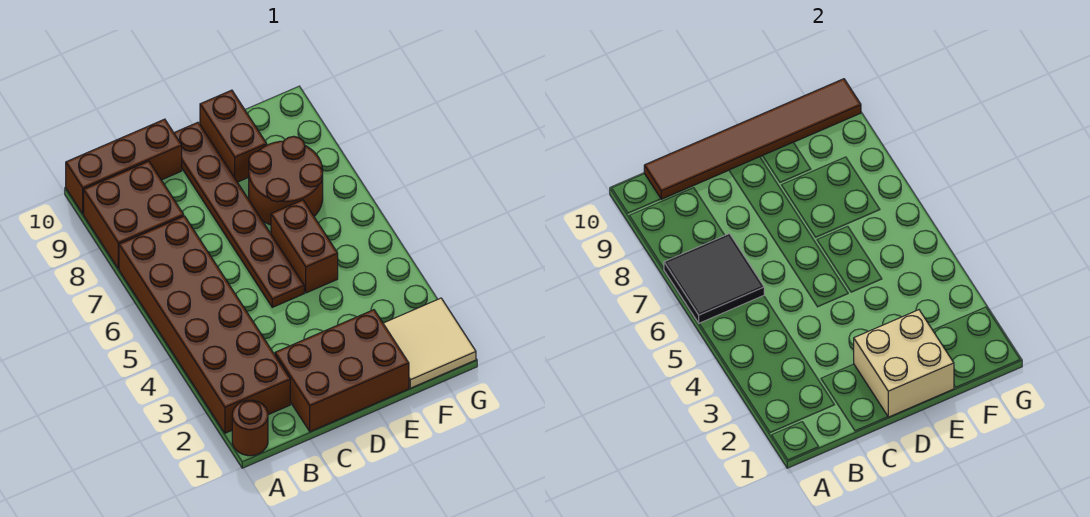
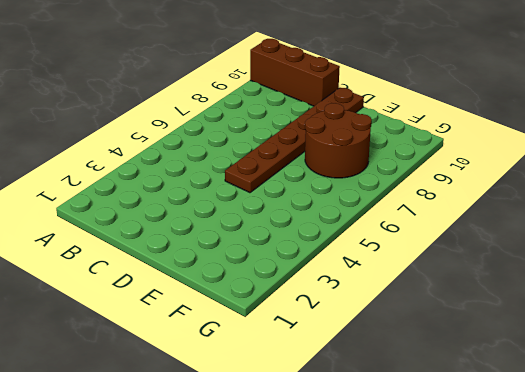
none -> brown 1x1 round brick [232,400,268,456]
none -> brown 2x6 brick [119,216,290,433]
none -> brown 2x2 brick [84,161,184,269]

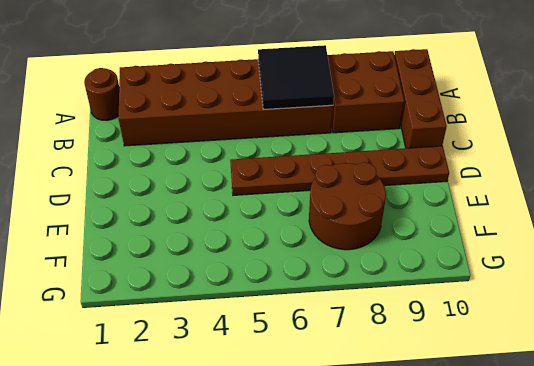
none -> brown 2x3 brick [275,310,409,432]
none -> brown 1x2 brick [271,200,338,293]
none -> brown 1x2 brick [200,90,267,182]

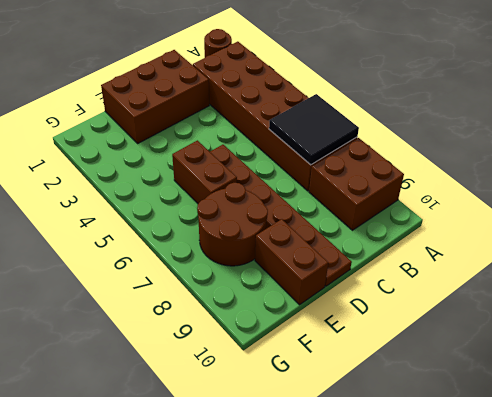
none -> brown 1x3 brick [66,119,182,214]
none -> tan 2x2 tile [383,298,476,388]
none -> brown 1x6 tile [644,79,861,199]

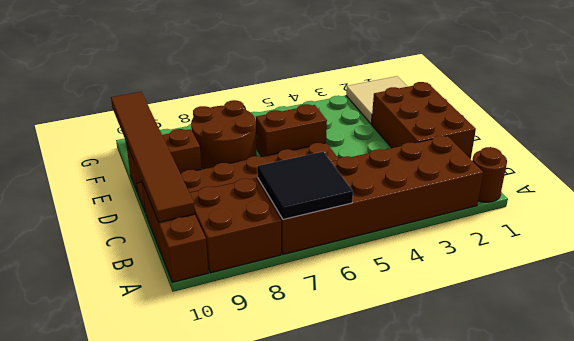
none -> tan 2x2 brick [854,310,954,417]

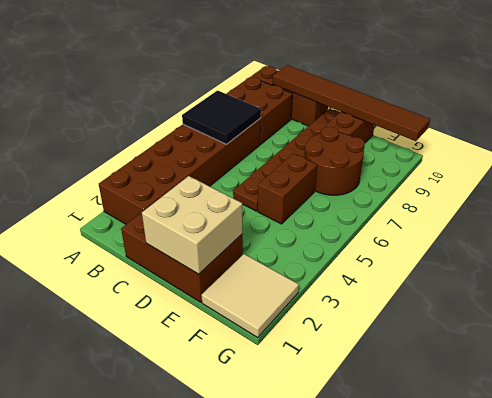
none -> brown 1x1 round brick [232,400,268,456]

